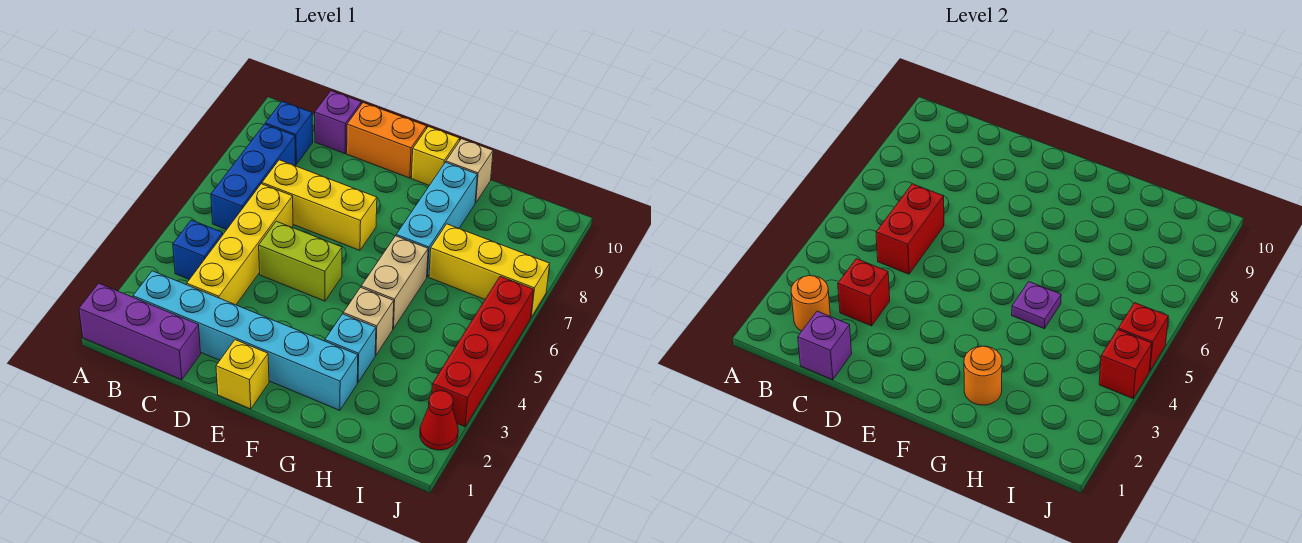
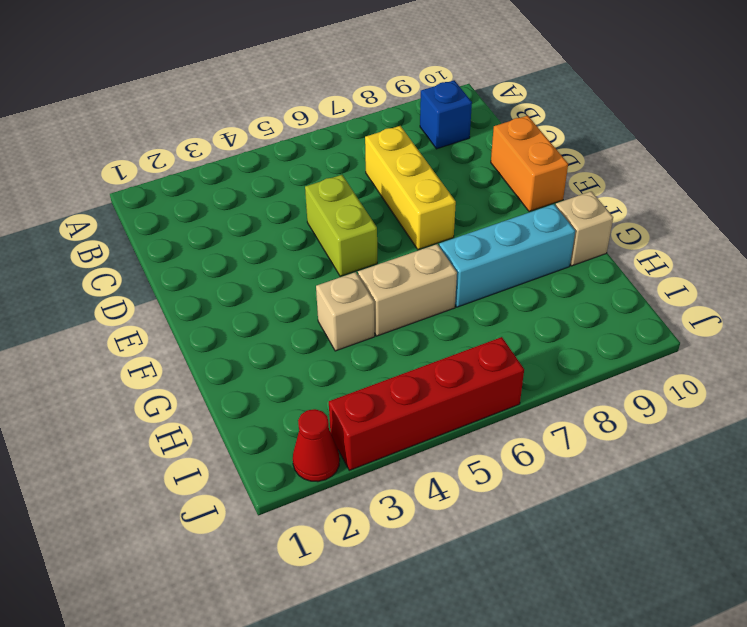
none -> purple 1x3 brick [79,283,201,380]
none -> cyan 1x6 brick [133,271,358,410]
none -> blue 1x1 brick [173,220,223,279]

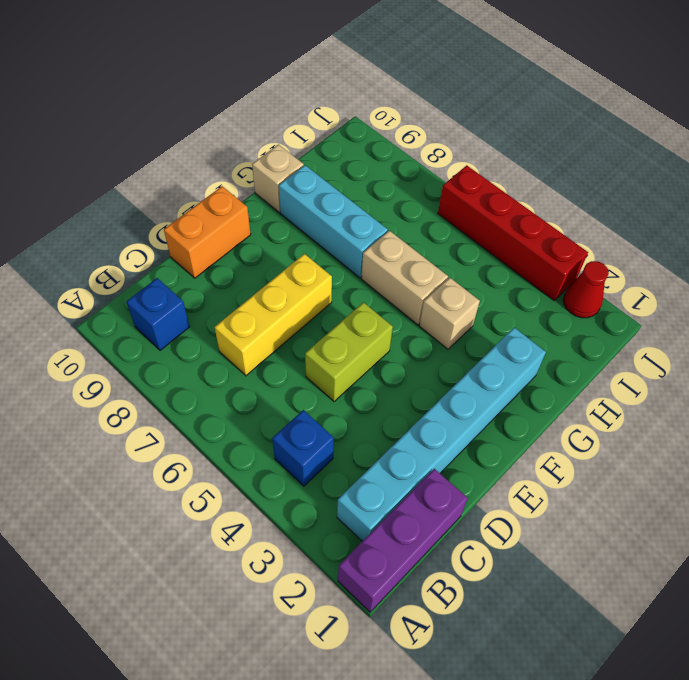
none -> blue 1x3 brick [211,124,296,230]
none -> yellow 1x4 brick [187,184,293,305]
none -> purple 1x1 brick [315,91,361,154]

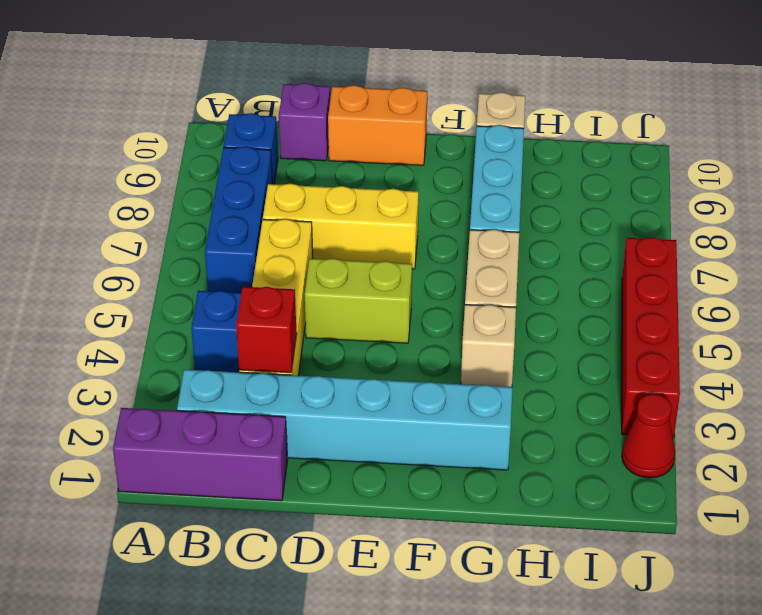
none -> yellow 1x1 brick [216,340,269,409]
none -> yellow 1x1 brick [411,127,460,186]
none -> cyan 1x1 brick [325,314,376,383]

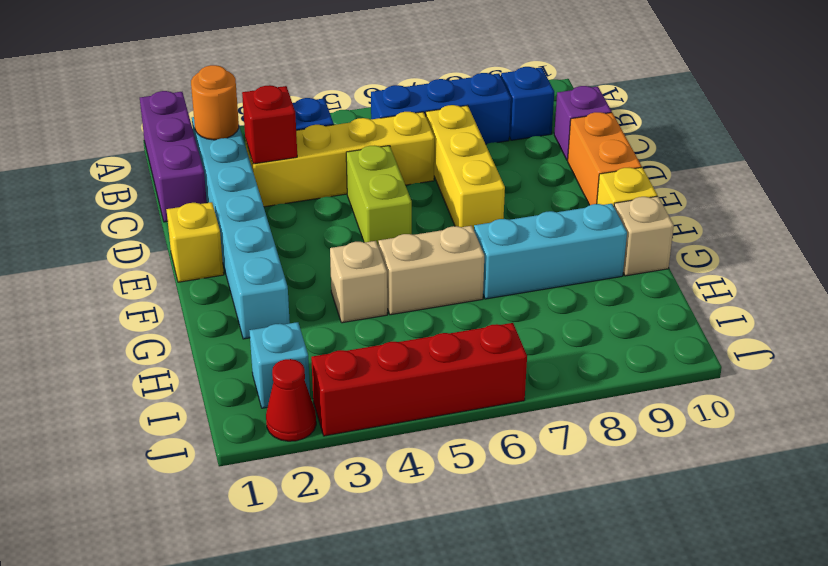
cyan 1x1 brick [249,322,310,408] -> cyan 1x1 brick moved to [325,314,376,383]
none -> yellow 1x3 brick [429,224,550,317]
none -> purple 1x1 brick [798,311,852,380]
none -> red 1x2 brick [876,184,944,274]

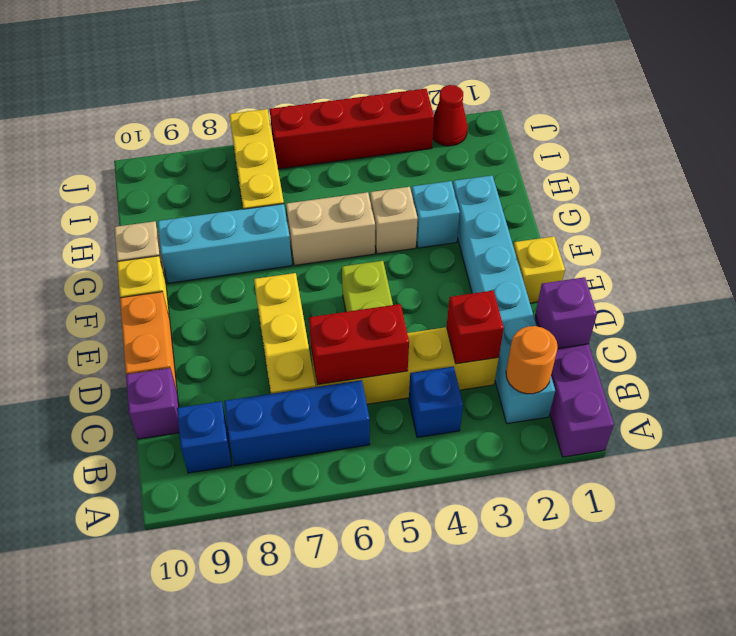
none -> orange 1x1 round brick [964,346,1002,405]
none -> purple 1x1 plate [1012,282,1061,329]
none -> red 1x1 brick [1099,330,1152,398]

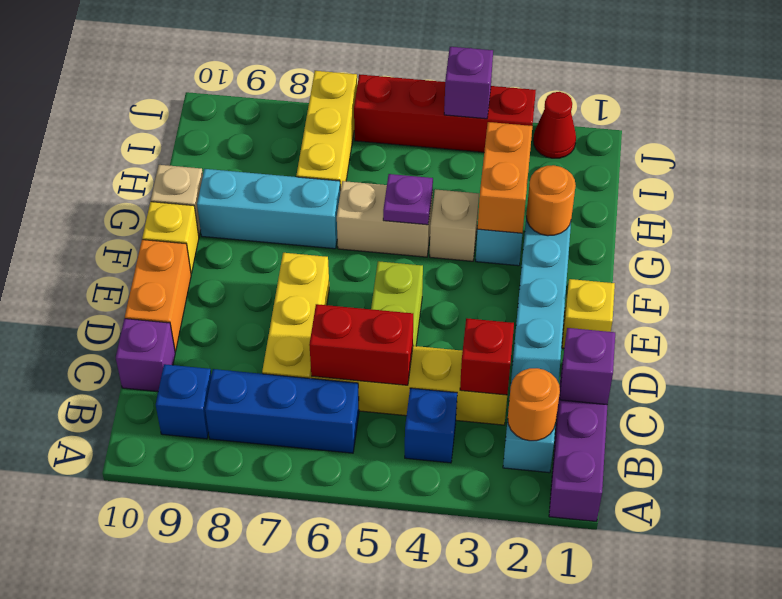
orange 1x2 brick [478,122,532,233] -> none
purple 1x1 brick [444,47,493,119] -> red 1x1 brick [1099,330,1152,398]
none -> red 1x1 brick [1118,303,1168,371]

